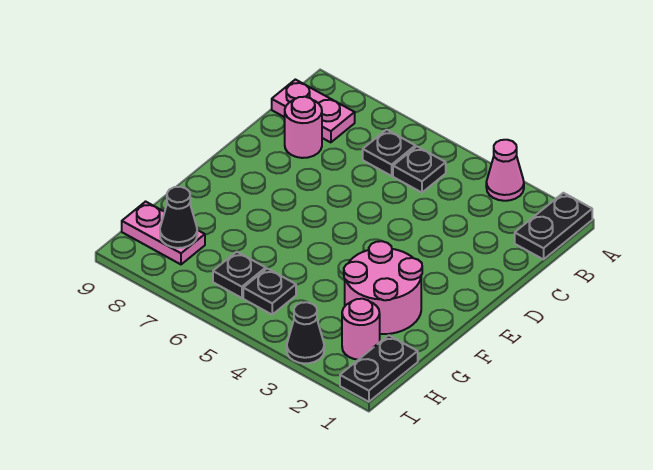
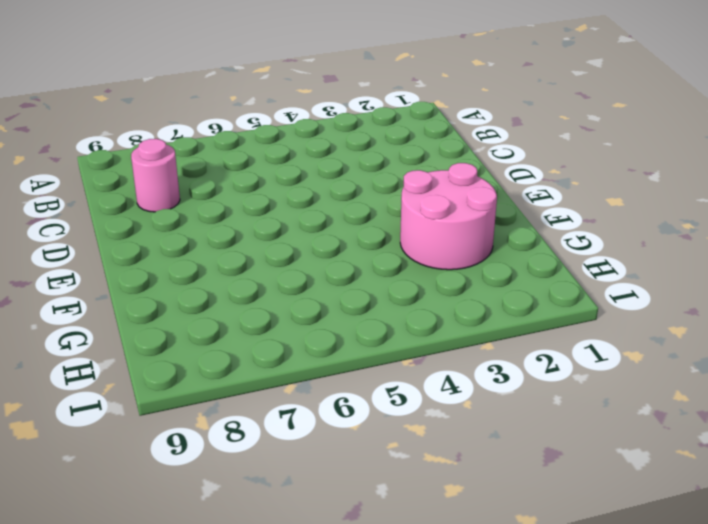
none -> black 1x2 plate [515,193,592,259]
none -> pink 1x1 cone [486,140,524,201]
none -> black 1x1 plate [393,147,446,193]

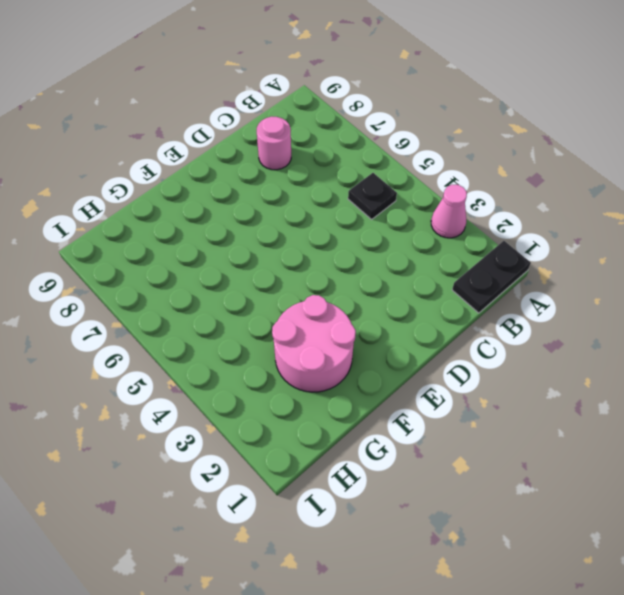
none -> black 1x1 plate [363,130,415,176]
none -> pink 1x2 plate [272,80,355,142]
none -> black 1x2 plate [340,335,418,402]

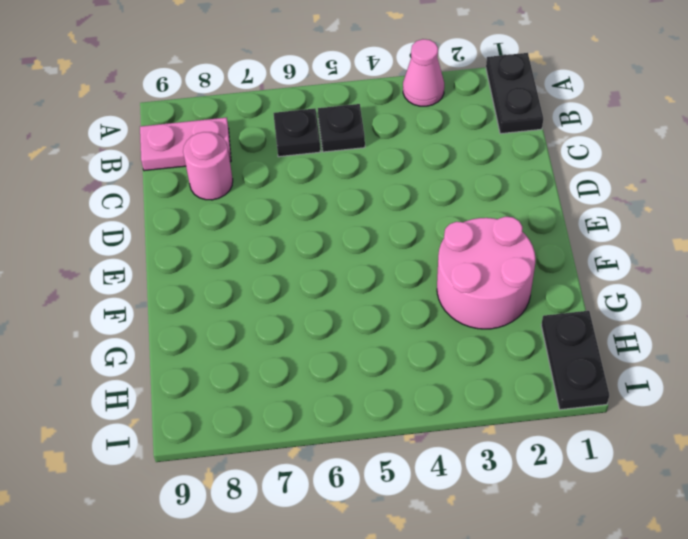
none -> pink 1x1 round brick [342,299,380,360]
none -> black 1x1 plate [243,268,296,314]
none -> black 1x1 plate [213,252,266,298]

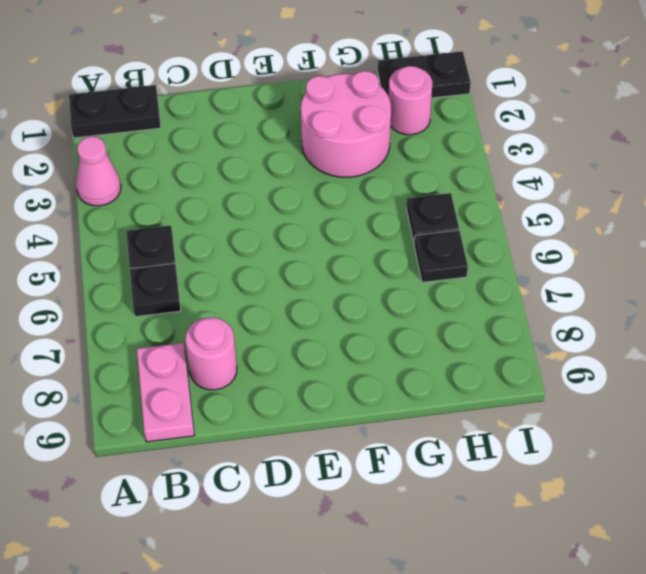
none -> pink 1x2 plate [122,202,205,264]
none -> black 1x1 cone [287,302,324,363]
none -> black 1x1 cone [160,187,197,248]

